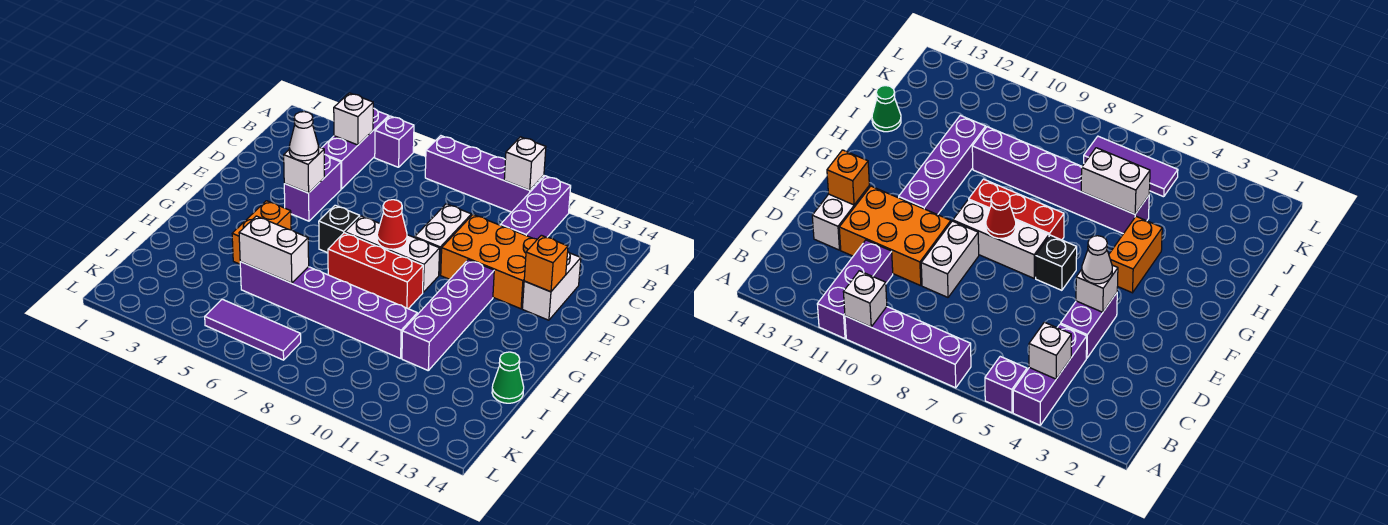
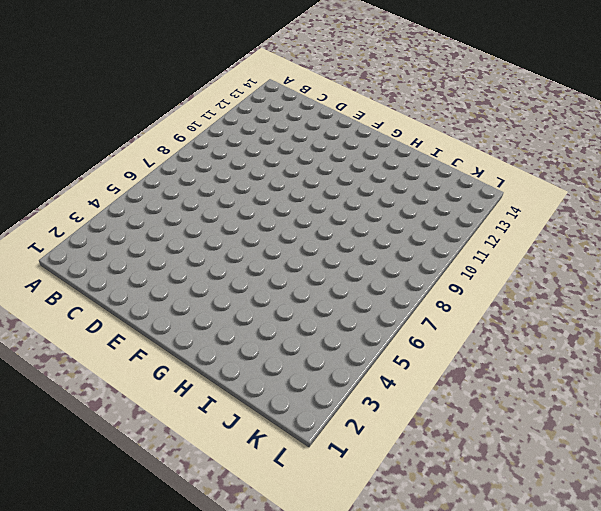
none -> purple 1x3 brick [322,108,389,189]
none -> purple 1x1 brick [375,116,414,167]
none -> purple 1x4 brick [425,136,544,212]

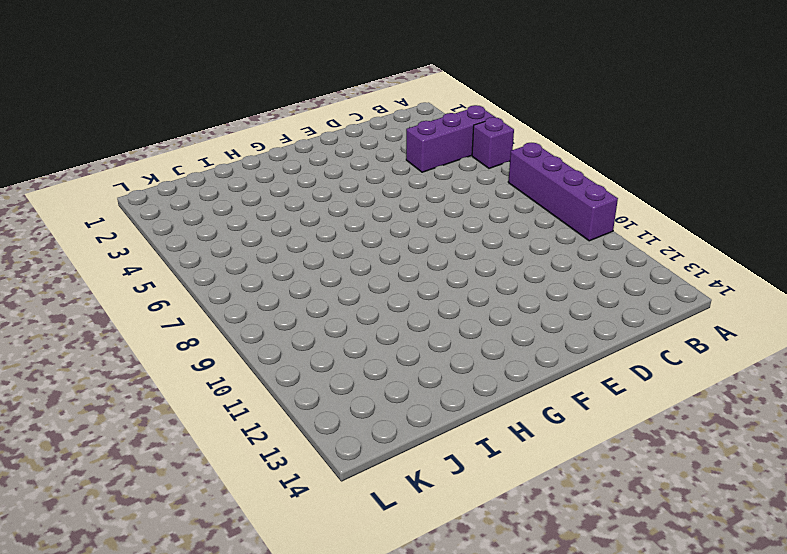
none -> purple 1x3 brick [500,176,571,239]
none -> purple 1x2 brick [284,155,341,221]
none -> white 1x2 brick [415,204,471,275]

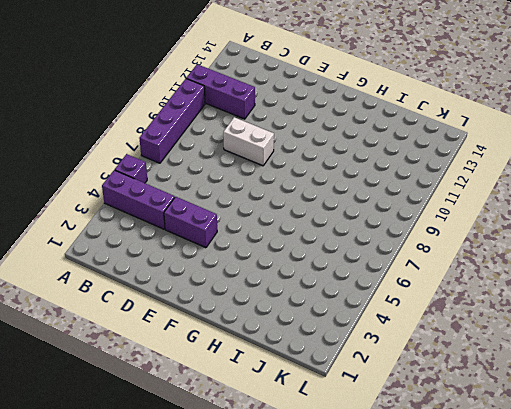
none -> orange 2x3 brick [441,215,537,309]
none -> white 1x2 brick [522,252,581,320]
none -> black 1x1 brick [319,205,360,253]

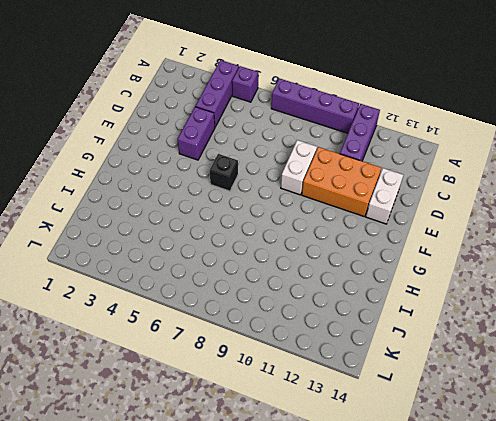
none -> white 1x3 brick [345,216,440,292]
none -> purple 1x4 brick [402,260,494,370]
none -> orange 1x2 brick [232,201,291,264]

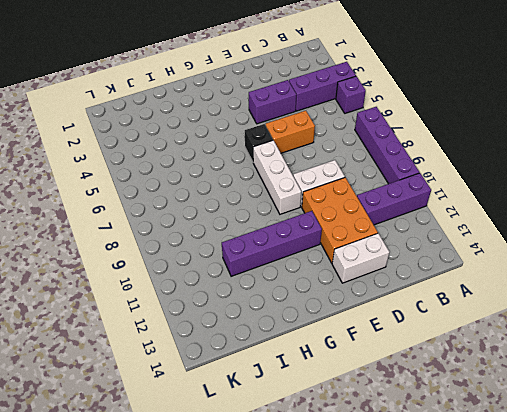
orange 1x2 brick [266,111,315,153] -> orange 1x2 brick moved to [232,201,291,264]
none -> red 1x3 brick [328,233,423,309]
none -> purple 1x6 brick [240,262,417,359]
none -> green 1x1 cone [492,352,524,403]

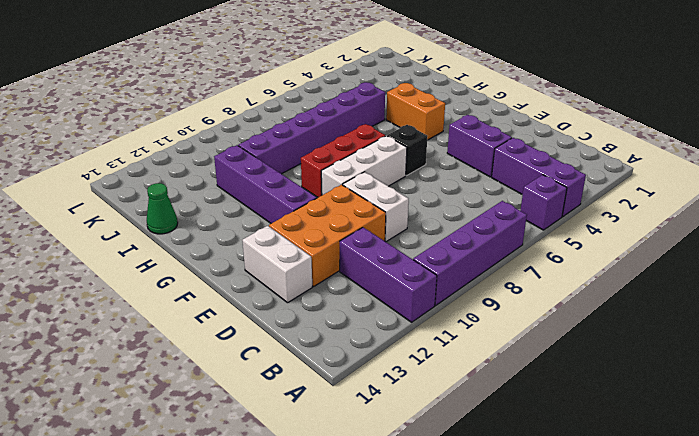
none -> purple 1x3 tile [205,299,301,360]
none -> white 1x1 brick [504,137,546,190]
none -> white 1x1 brick [334,93,373,145]

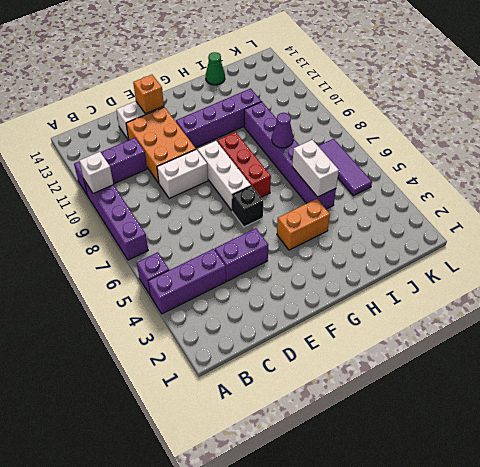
purple 1x1 cone [272,113,293,148] -> none
none -> white 1x1 brick [334,93,373,145]
none -> white 1x1 brick [284,147,325,193]
none -> red 1x1 cone [377,200,407,249]

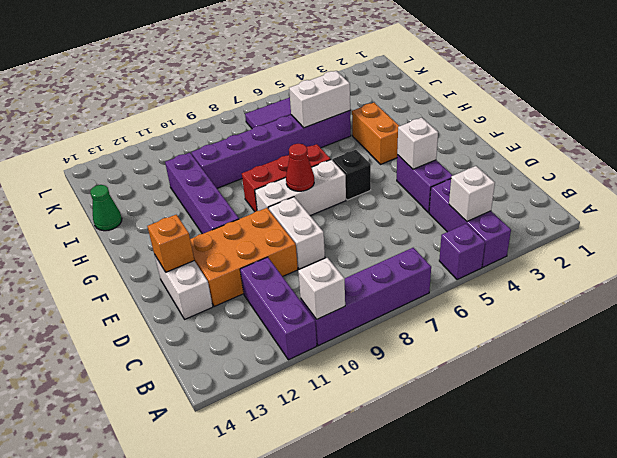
none -> white 1x1 cone [289,112,319,161]

